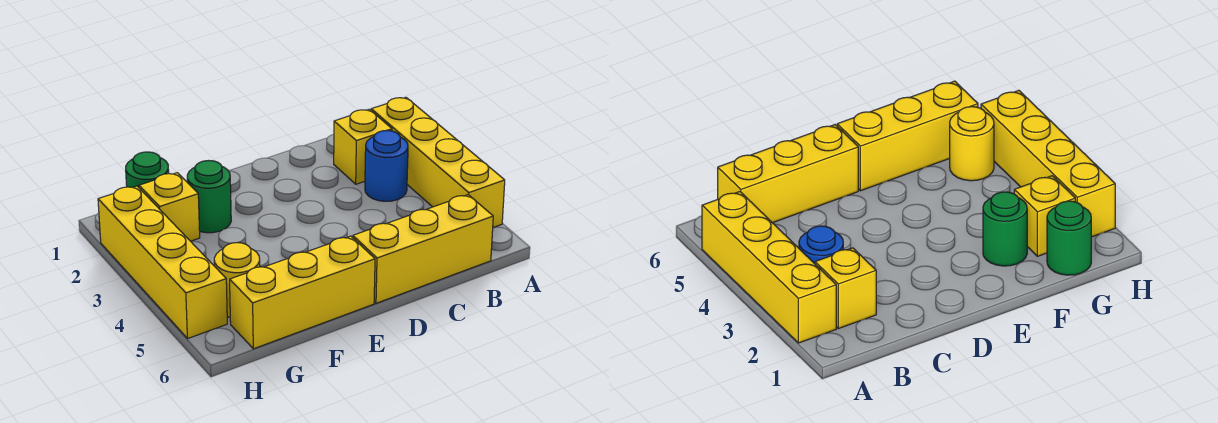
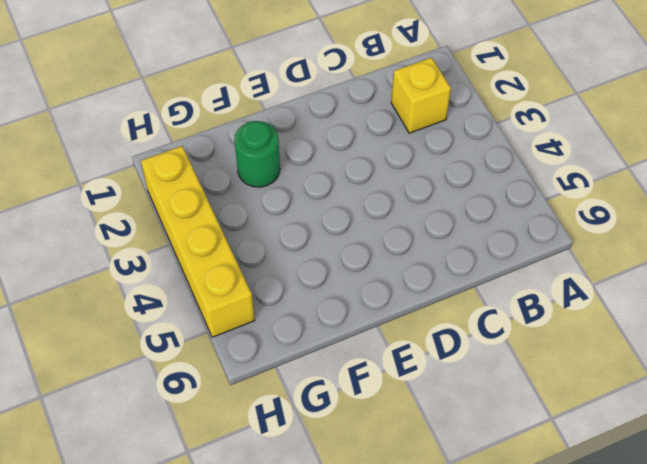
none -> yellow 1x4 brick [371,98,505,228]
none -> blue 1x1 round brick [365,131,408,201]

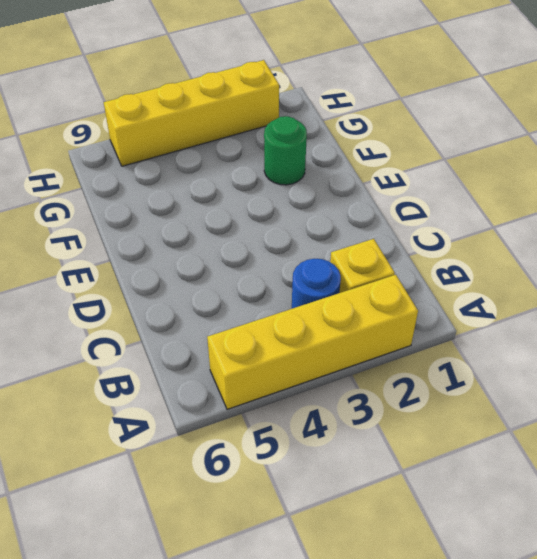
none -> yellow 1x3 brick [353,195,493,303]
none -> yellow 1x3 brick [230,236,375,349]

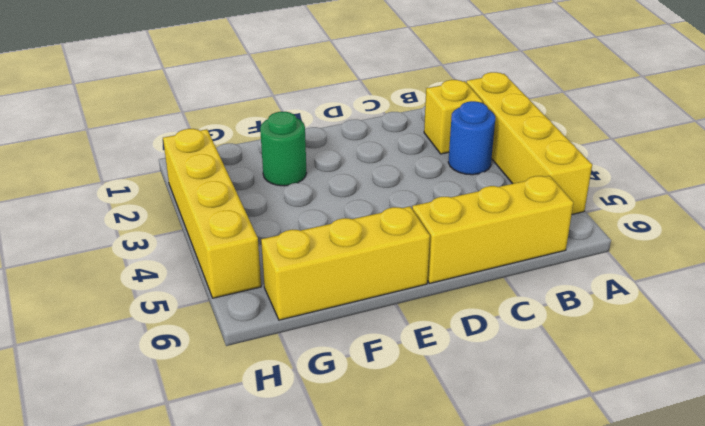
none -> green 1x1 round brick [126,152,169,187]
none -> yellow 1x1 brick [139,173,200,241]

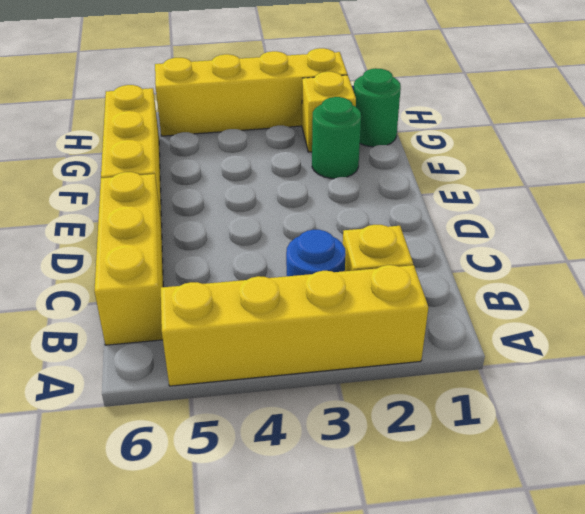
none -> yellow 1x1 round brick [214,243,260,317]

